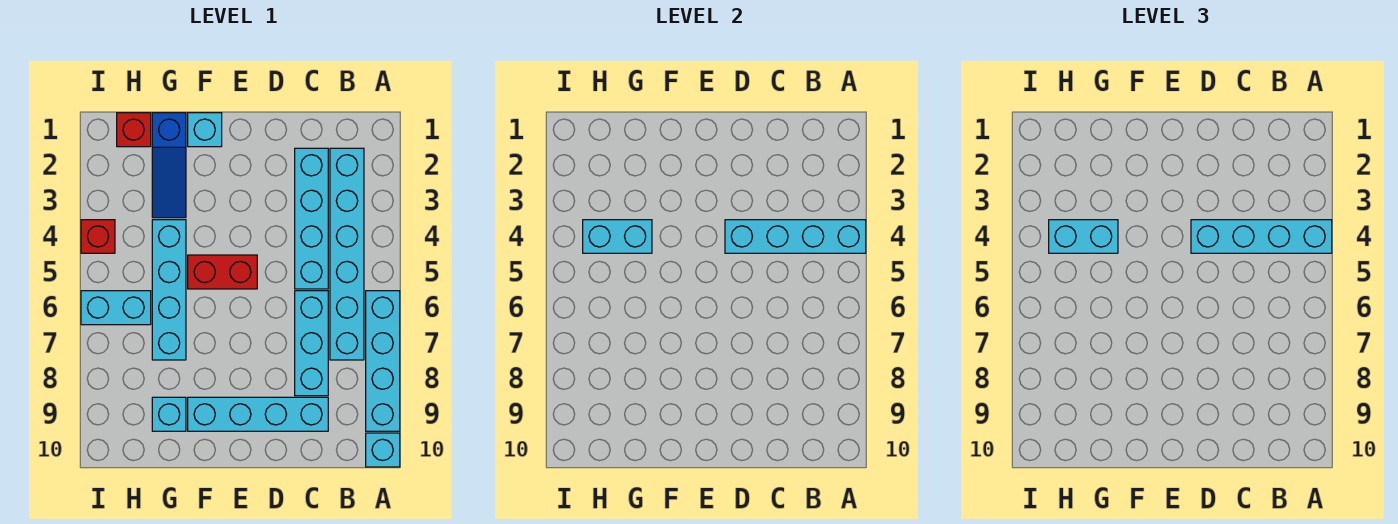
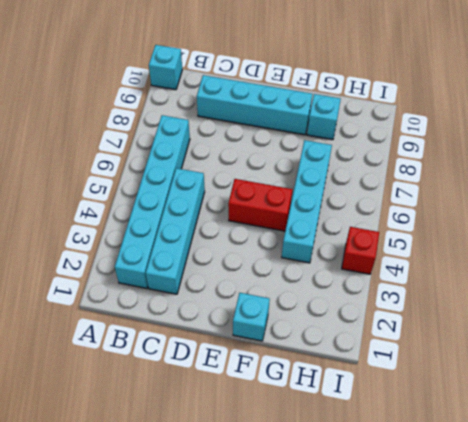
none -> cyan 1x4 brick [366,291,400,431]
none -> cyan 1x3 brick [295,291,328,396]
none -> blue 1x3 slope [152,113,186,218]

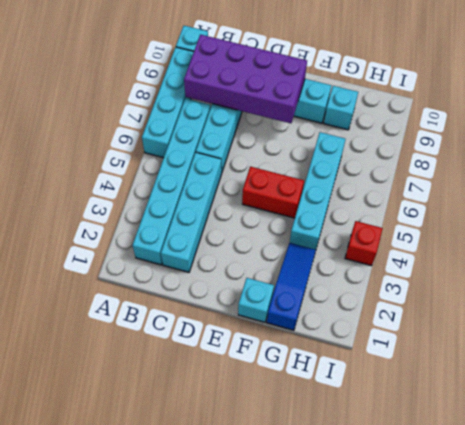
purple 2x4 brick [184,35,307,123] -> none
none -> red 1x1 brick [117,113,151,147]
none -> cyan 1x2 brick [81,291,151,325]
none -> cyan 1x4 brick [725,220,866,253]

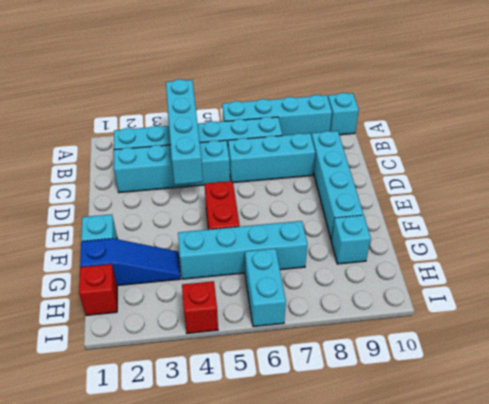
none -> cyan 1x2 brick [583,220,652,253]
none -> cyan 1x4 brick [1191,220,1332,253]
none -> cyan 1x2 brick [1049,220,1118,253]

